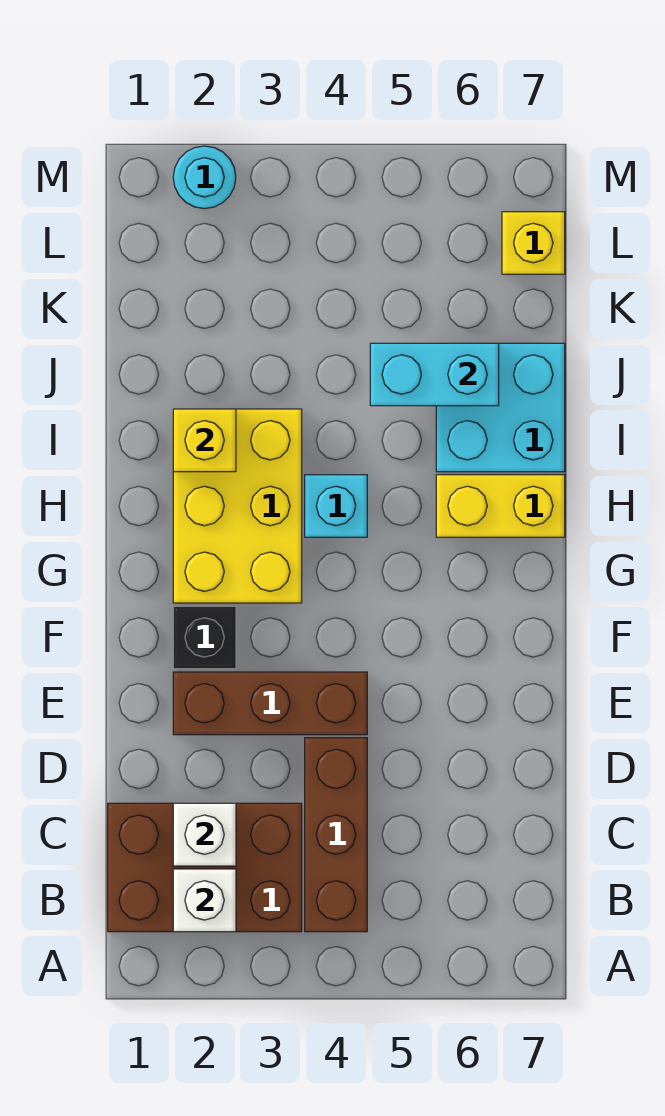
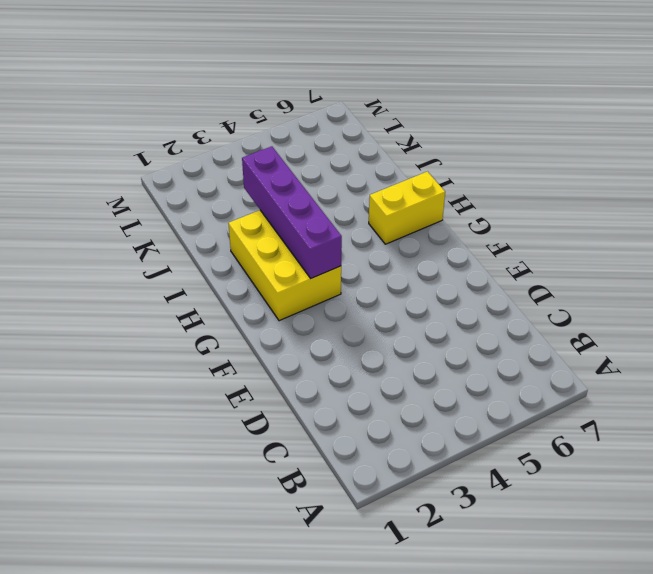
purple 1x4 brick [242,146,342,278] -> none
none -> brown 2x3 brick [108,803,302,932]
none -> brown 1x3 brick [305,738,367,932]
none -> brown 1x3 brick [173,672,367,735]

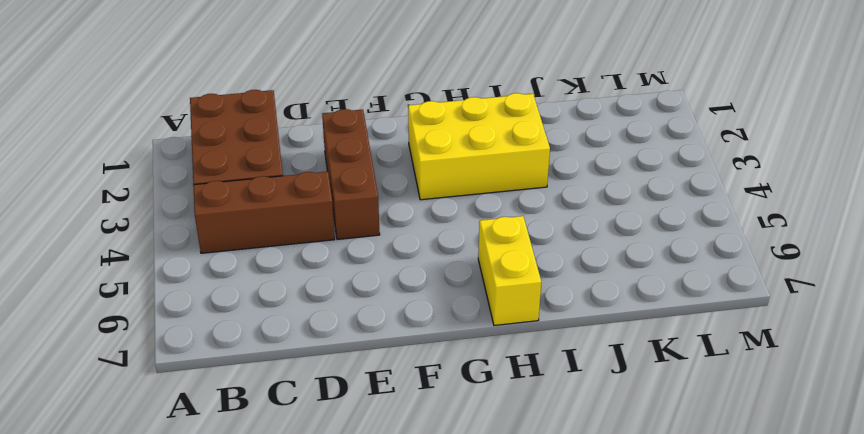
none -> black 1x1 brick [173,606,236,669]
none -> cyan 1x1 brick [305,475,367,537]
none -> cyan 2x2 brick [436,343,565,472]

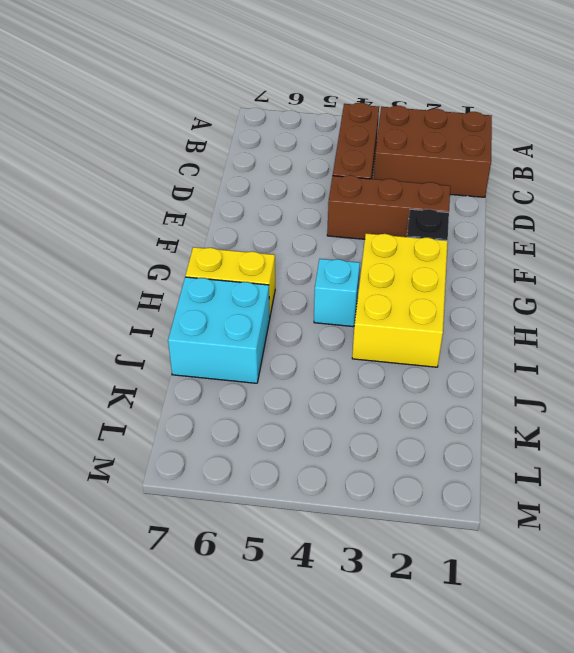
none -> yellow 1x1 brick [502,212,565,274]
none -> cyan 1x1 round brick [173,146,236,209]
none -> white 1x1 brick [173,869,236,932]

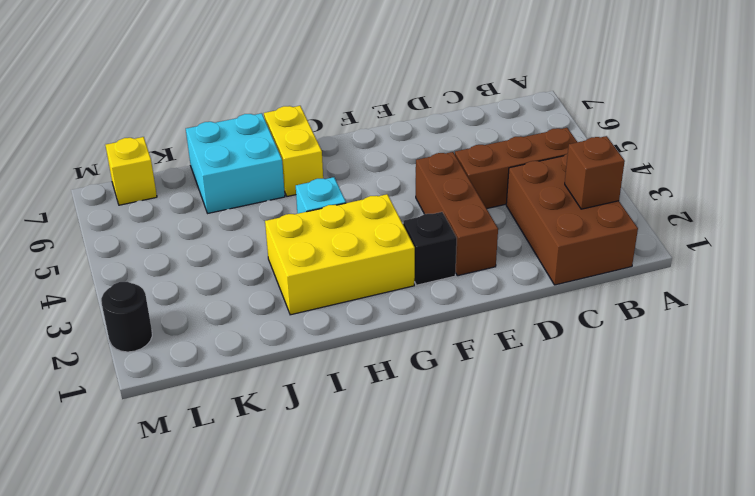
brown 1x1 brick [565,136,625,209] -> white 1x1 brick [173,869,236,932]
black 1x1 round brick [101,282,152,352] -> cyan 1x1 round brick [173,146,236,209]
none -> white 1x1 brick [173,803,236,866]
none -> yellow 1x1 brick [173,409,236,472]
none -> cyan 1x2 brick [370,343,499,406]

